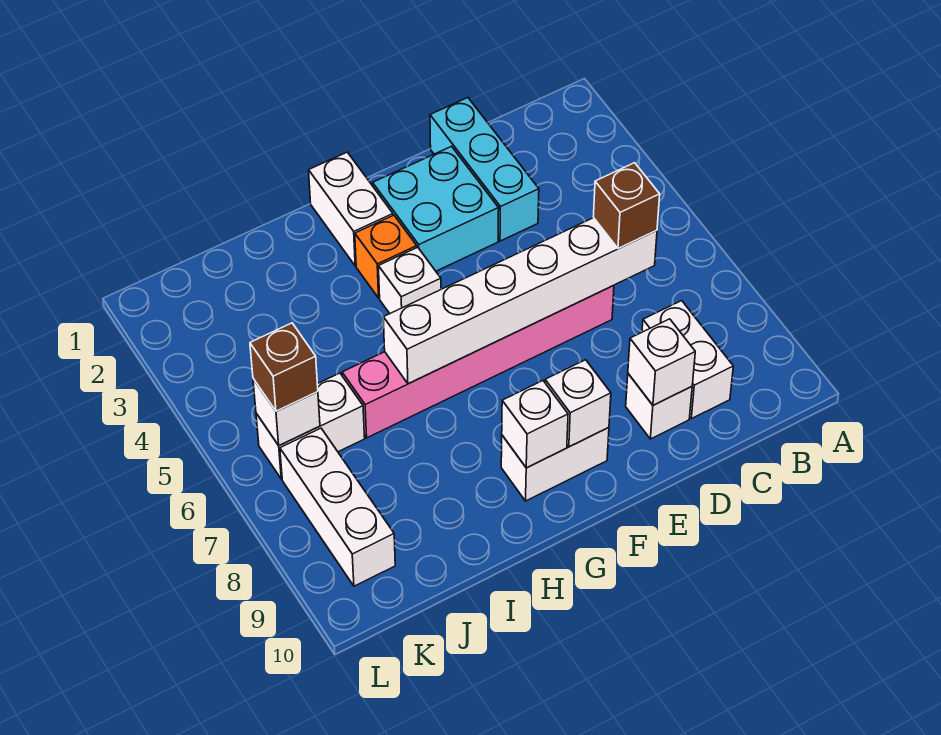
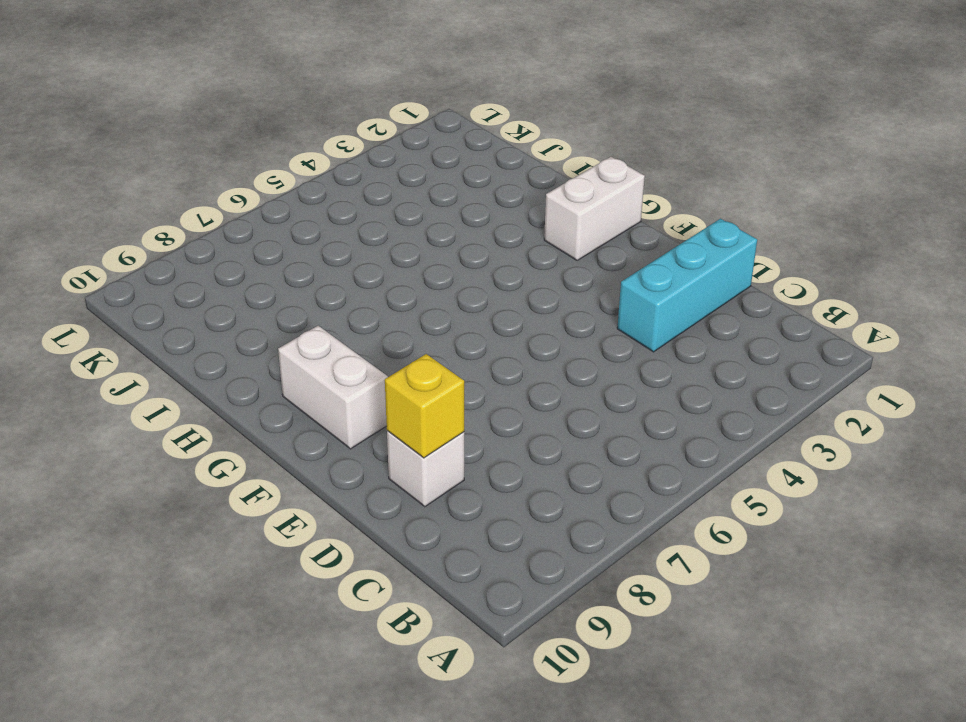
yellow 1x1 brick [385,354,464,458] -> white 1x1 brick [628,319,695,405]
none -> white 1x2 brick [642,301,733,419]
none -> pink 1x6 brick [342,286,614,438]
none -> cyan 2x2 brick [373,146,499,271]

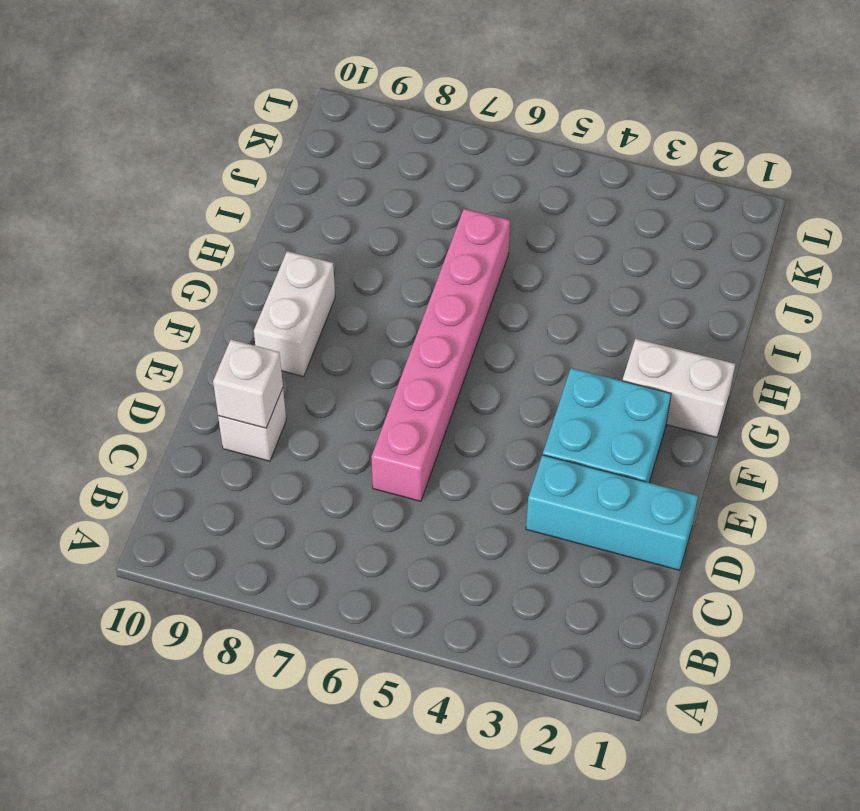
none -> white 1x2 brick [642,301,733,419]
none -> orange 1x1 brick [355,215,417,298]
none -> white 1x1 brick [379,247,441,313]

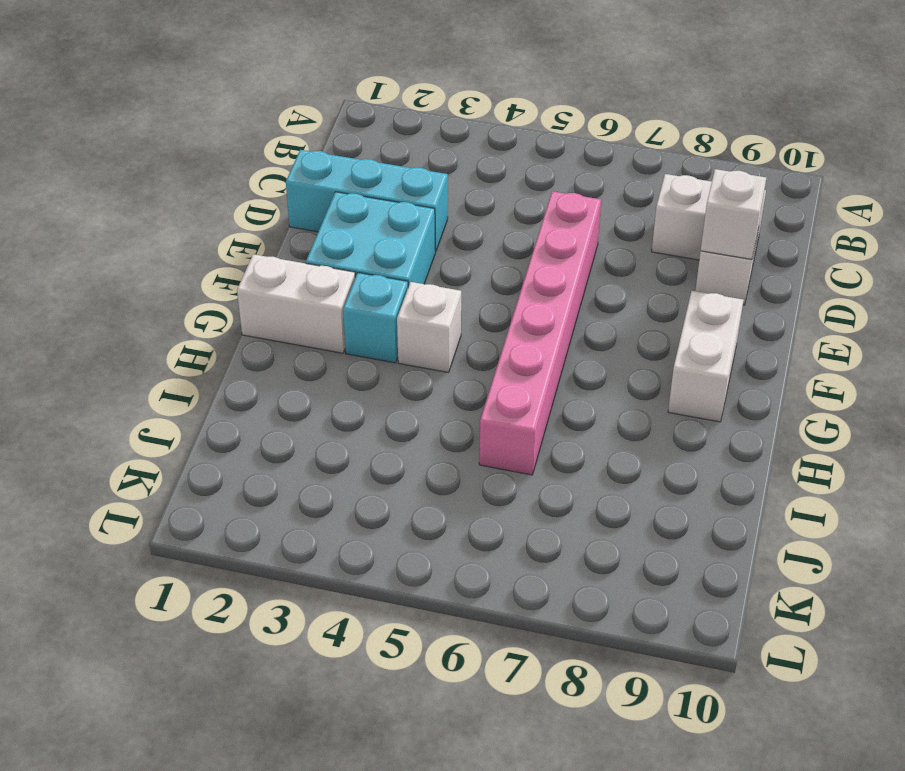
cyan 1x1 brick [343,273,408,363] -> orange 1x1 brick [355,215,417,298]
none -> white 1x2 brick [256,373,365,479]
none -> white 1x3 brick [280,428,395,586]
none -> white 1x6 brick [383,218,657,384]

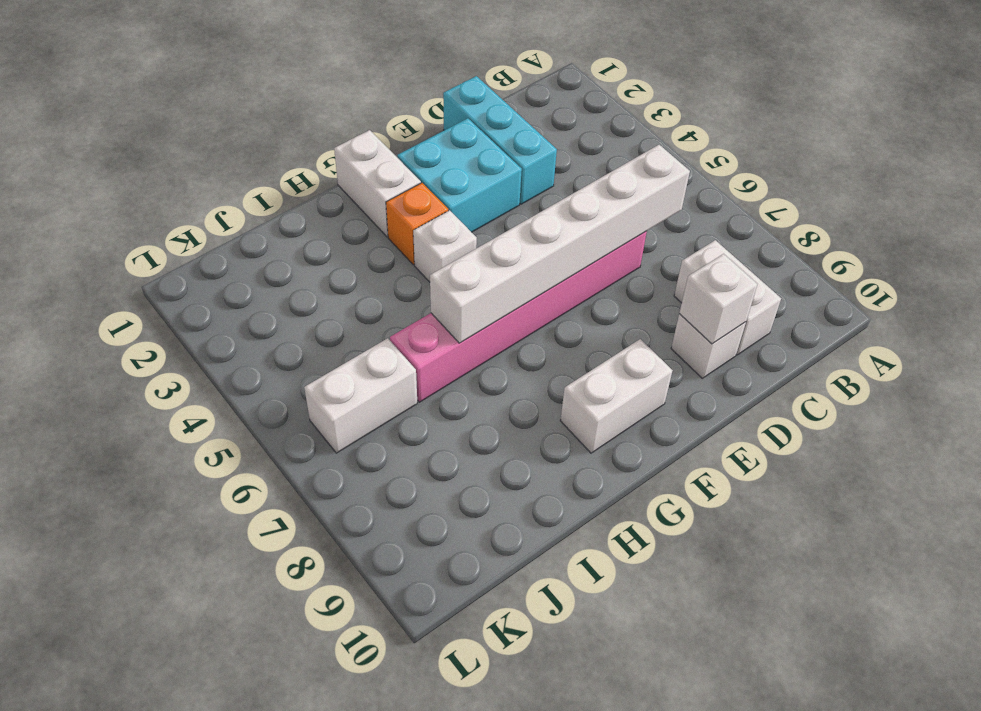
none -> white 1x3 brick [280,428,395,586]
none -> white 1x1 brick [545,360,611,447]
none -> white 1x1 brick [502,381,568,468]

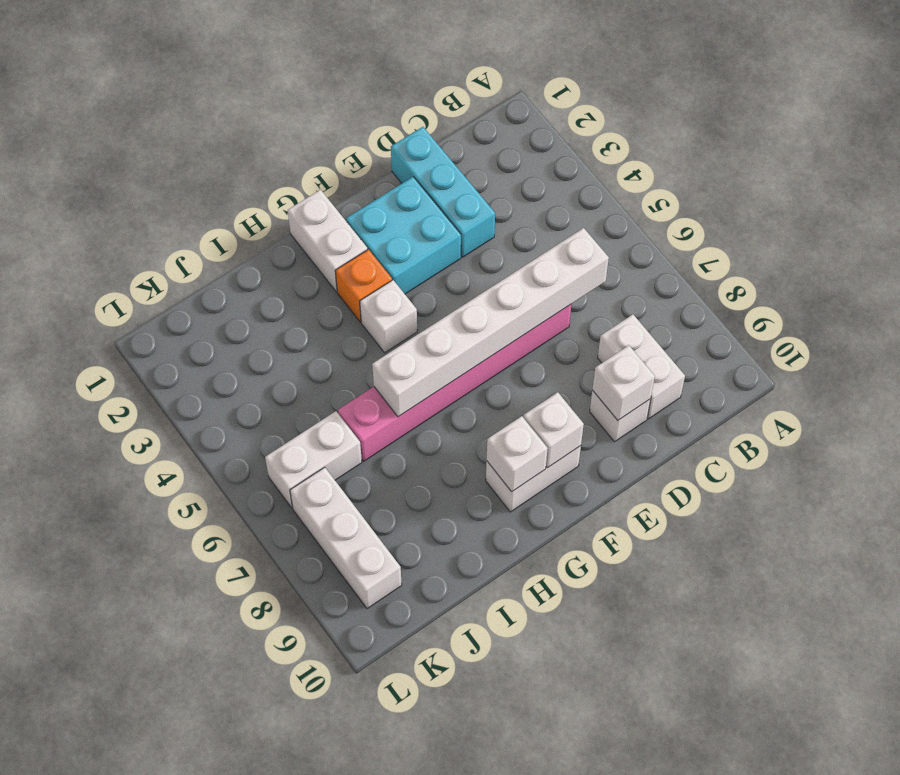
none -> white 1x1 brick [253,379,320,446]
none -> brown 1x1 brick [594,163,660,249]
none -> brown 1x1 brick [250,323,318,411]

